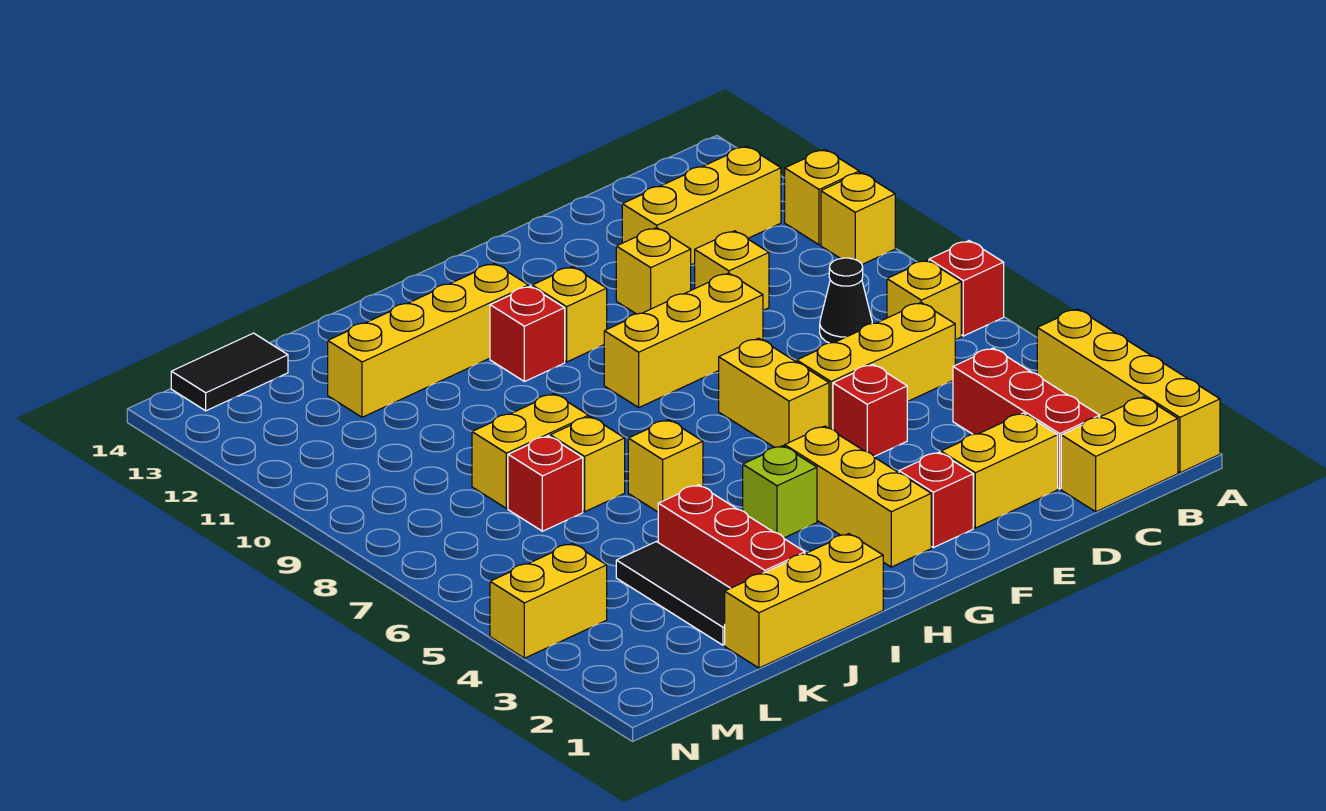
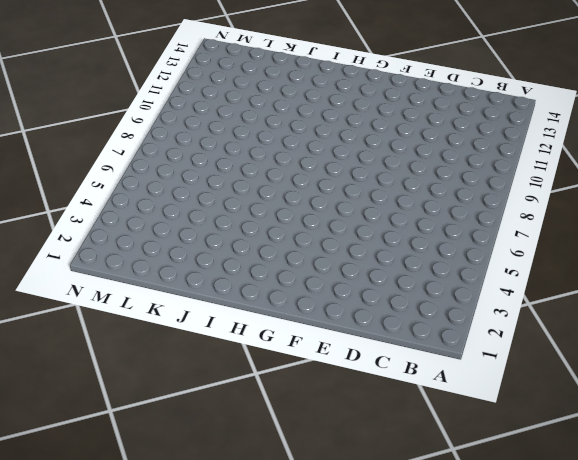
none -> yellow 1x4 brick [1037,309,1220,473]
none -> red 1x1 brick [929,241,1004,336]
none -> yellow 1x1 brick [821,172,895,264]
none -> yellow 1x1 brick [785,150,859,245]

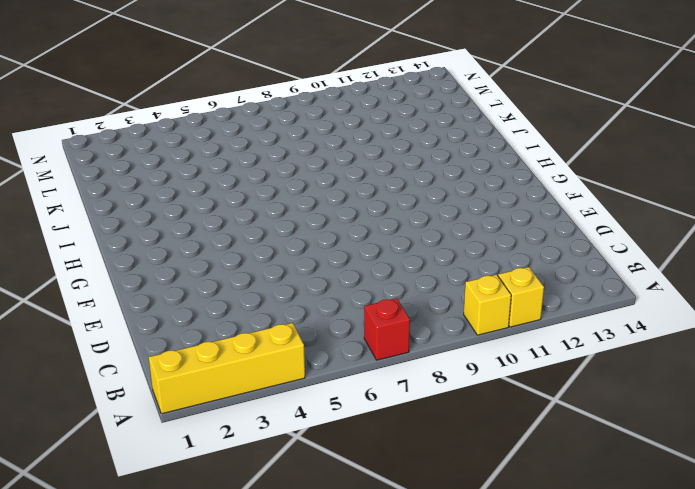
none -> yellow 1x2 brick [1061,397,1178,512]
none -> yellow 1x1 brick [887,260,961,340]
none -> yellow 1x3 brick [622,146,781,265]
none -> red 1x3 brick [953,348,1100,489]

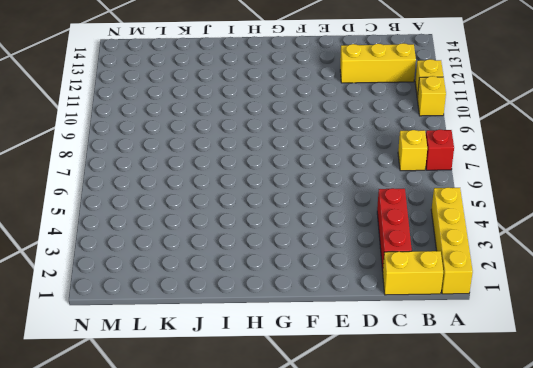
none -> yellow 1x3 brick [797,303,955,430]
none -> black 1x1 cone [820,258,872,343]
none -> yellow 1x2 brick [941,413,1058,528]
none -> yellow 1x1 brick [695,231,769,310]

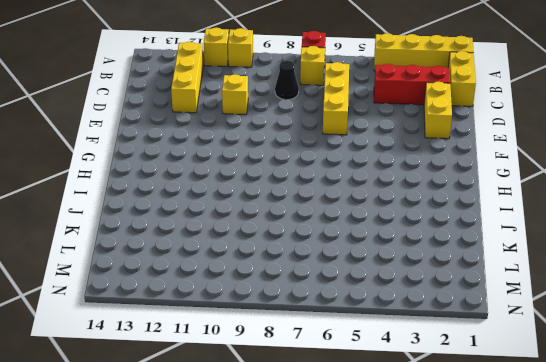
none -> red 1x1 brick [833,364,907,456]
none -> yellow 1x3 brick [604,273,763,407]
none -> yellow 1x1 brick [616,227,691,314]
none -> red 1x1 brick [899,452,973,548]

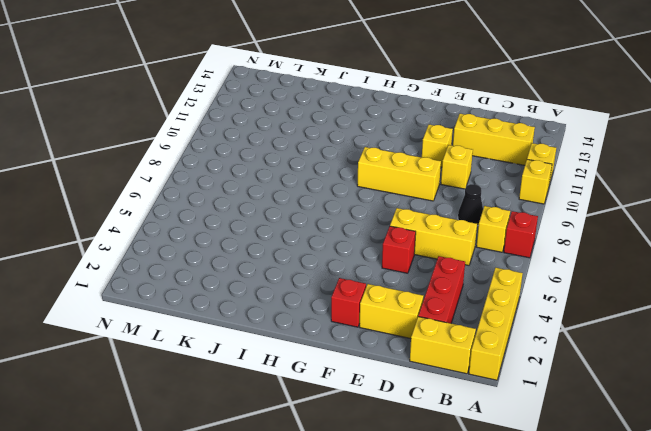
none -> yellow 1x2 brick [719,338,829,447]
none -> yellow 1x3 brick [785,426,931,567]
none -> yellow 1x1 brick [532,267,607,362]
none -> lime 1x1 brick [743,446,817,538]

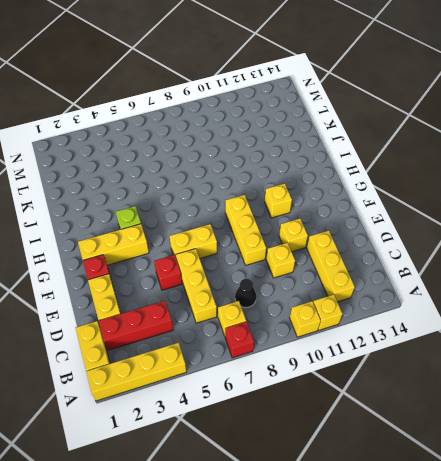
none -> red 1x1 brick [490,286,565,382]
none -> yellow 1x4 brick [328,264,528,417]
none -> yellow 1x3 brick [725,534,883,668]
none -> yellow 1x1 brick [628,420,703,512]

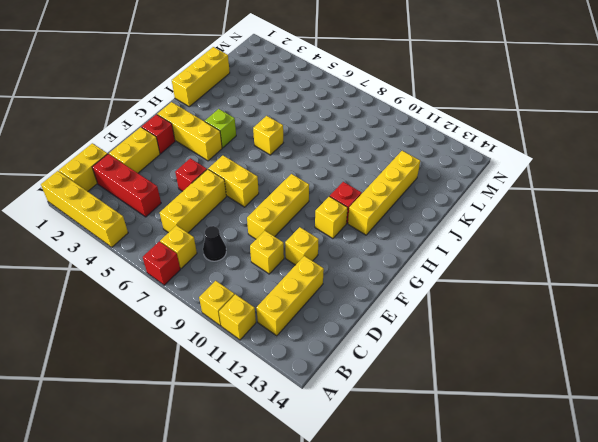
none -> red 1x3 brick [658,485,805,588]
none -> yellow 1x1 brick [550,416,625,512]
none -> yellow 1x2 brick [472,394,589,508]
none -> black 1x3 tile [616,542,730,645]

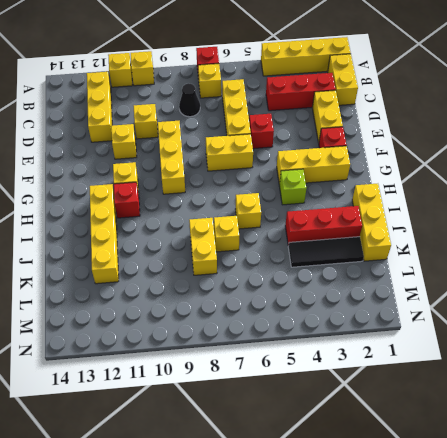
none -> red 1x1 brick [508,436,583,531]
none -> black 1x2 tile [171,333,288,411]
none -> yellow 1x2 brick [490,543,607,658]

